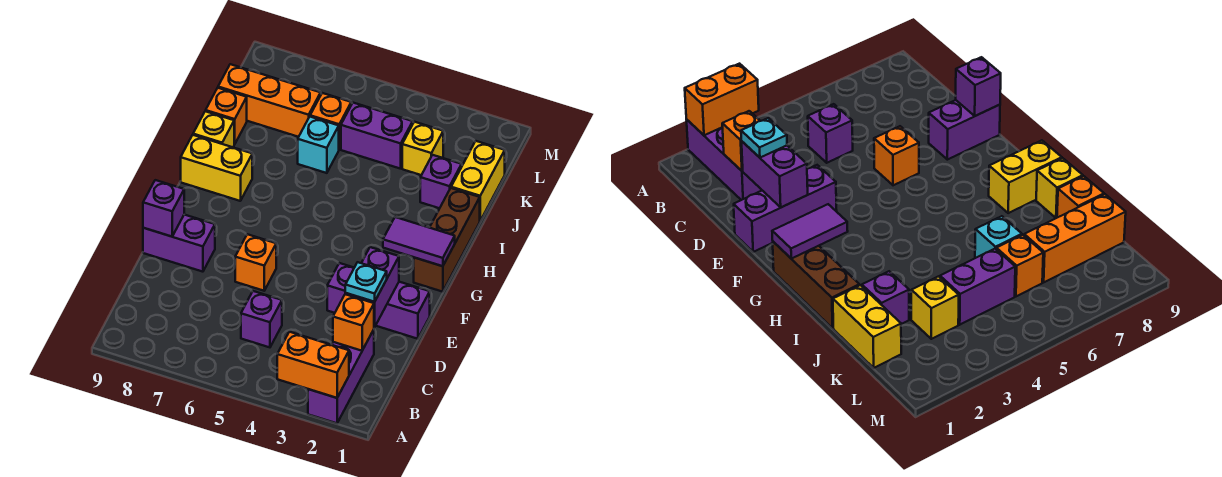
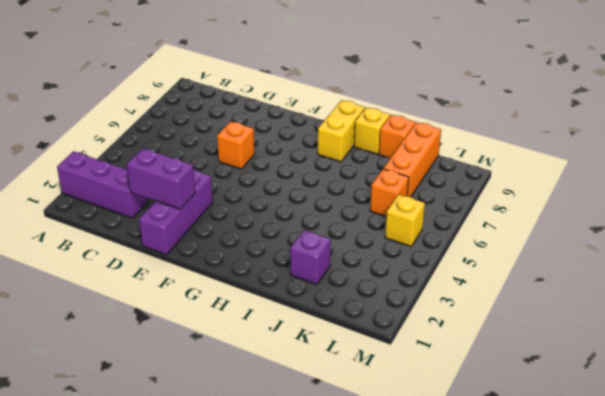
yellow 1x1 brick [385,194,425,246] -> yellow 1x1 brick moved to [402,122,443,175]
none -> purple 1x1 brick [241,291,282,347]
none -> purple 1x2 brick [143,215,215,272]
none -> brown 1x3 brick [414,188,480,292]

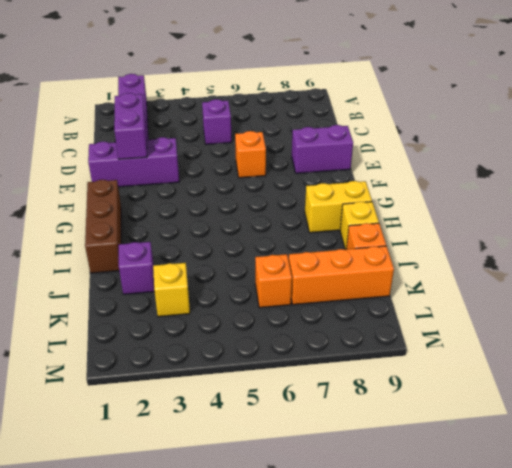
none -> yellow 1x2 brick [451,141,505,221]
none -> cyan 1x1 brick [298,117,339,173]
none -> purple 1x2 brick [341,103,413,169]

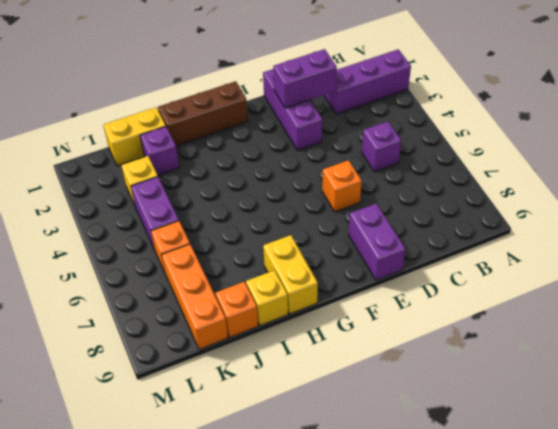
none -> cyan 1x1 brick [298,117,339,173]
none -> orange 1x2 brick [277,332,349,398]
none -> orange 1x1 brick [333,294,374,351]

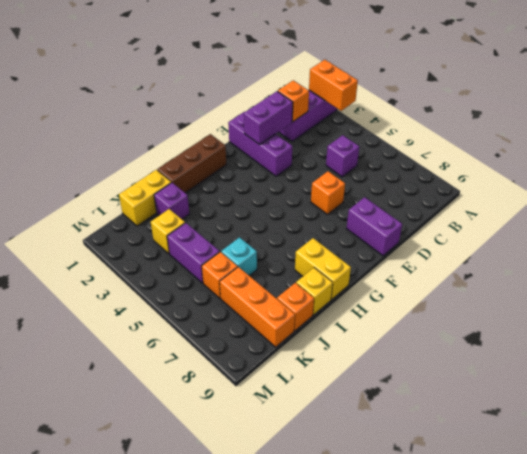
none -> purple 1x1 brick [143,180,184,237]
none -> purple 1x2 tile [383,217,455,266]
none -> cyan 1x1 plate [345,262,387,302]

